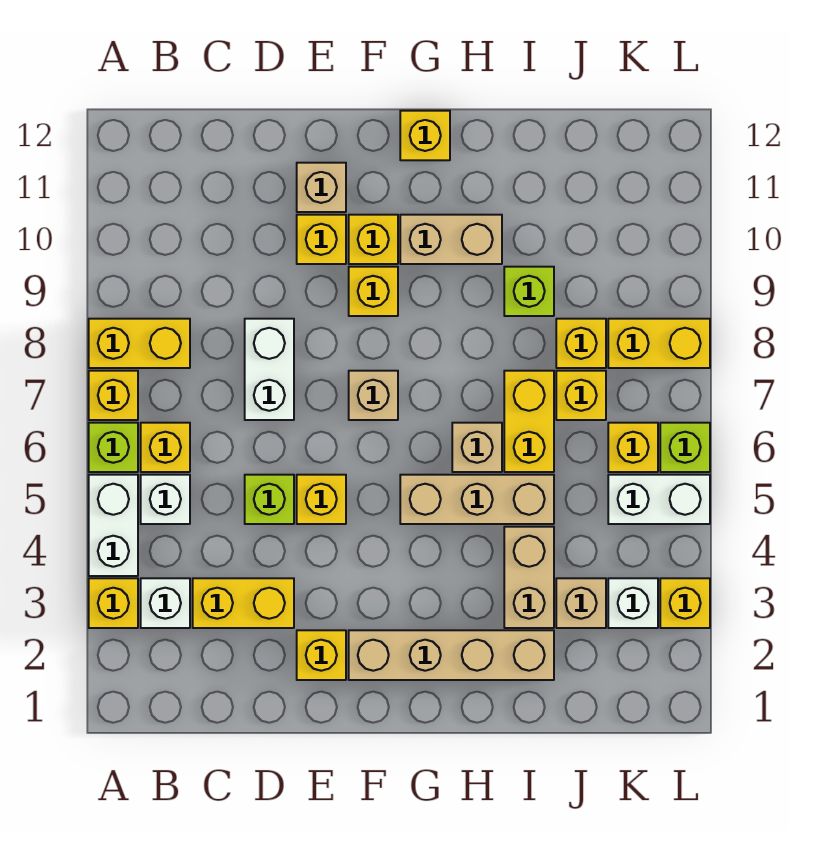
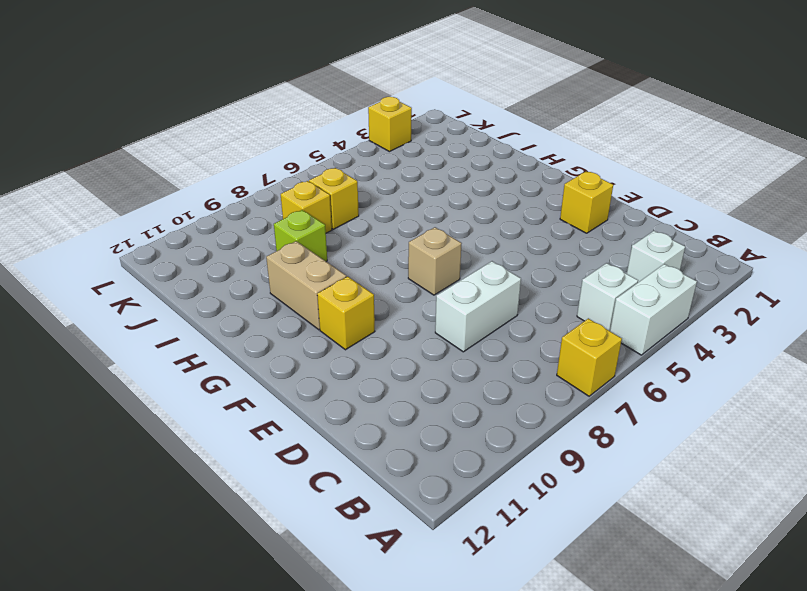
none -> yellow 1x1 brick [89,578,138,628]
none -> lime 1x1 brick [89,423,138,472]
none -> yellow 1x2 brick [89,319,190,368]
none -> yellow 1x1 brick [141,423,190,472]

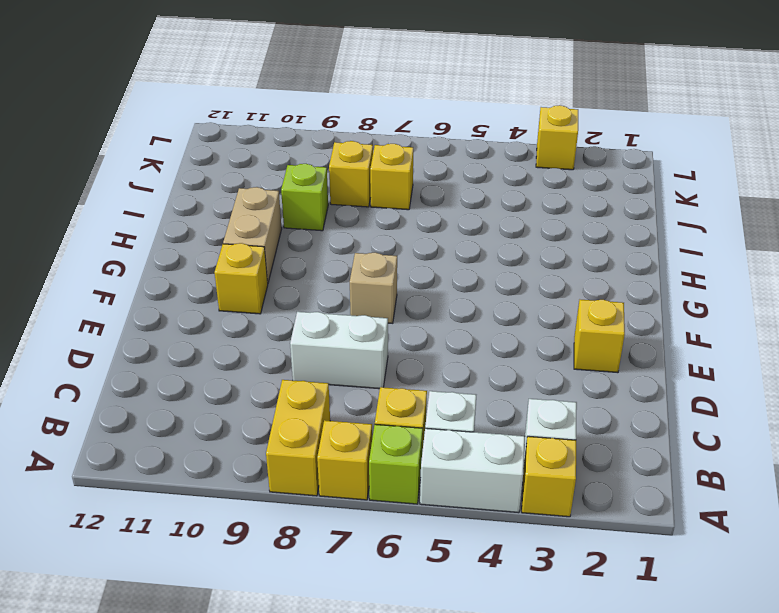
none -> yellow 1x2 brick [193,578,294,628]
none -> lime 1x1 brick [245,475,294,524]
none -> yellow 1x1 brick [297,475,346,524]
none -> yellow 1x1 brick [297,215,346,264]

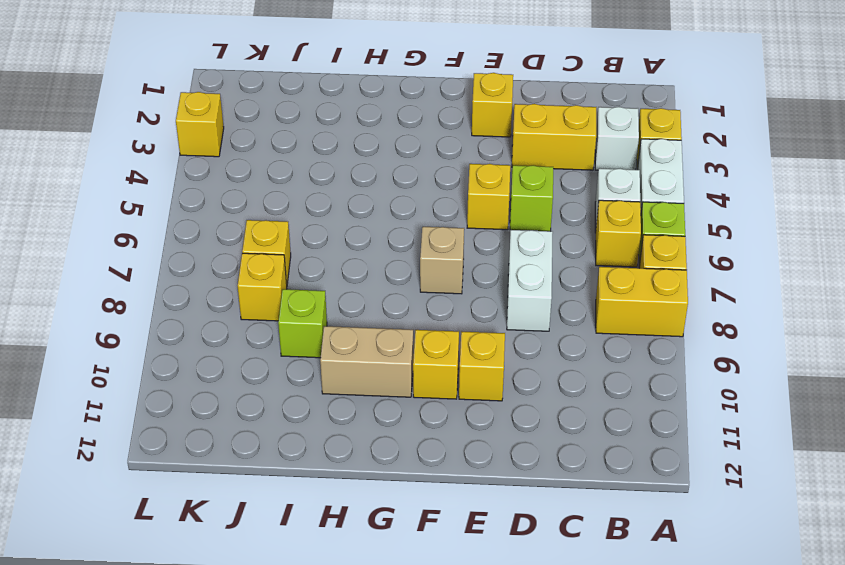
none -> tan 1x1 brick [297,163,346,212]
none -> tan 1x4 brick [349,630,554,680]
none -> yellow 1x1 brick [349,267,398,316]
none -> tan 1x3 brick [400,475,554,524]

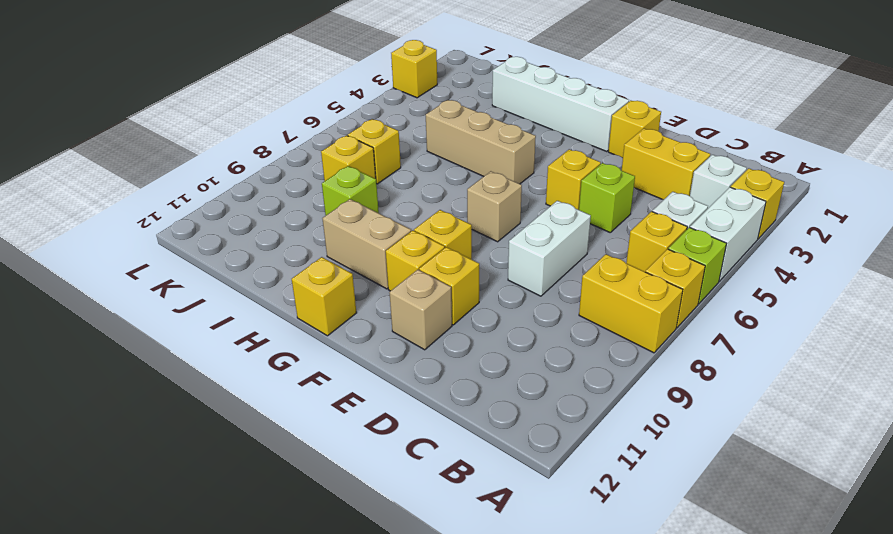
white 1x4 brick [492,57,629,152] -> tan 1x4 brick [349,630,554,680]
none -> tan 1x1 brick [452,423,502,472]
none -> tan 1x2 brick [504,527,554,628]
none -> yellow 1x2 brick [504,371,554,472]
none -> tan 1x1 brick [556,578,606,628]

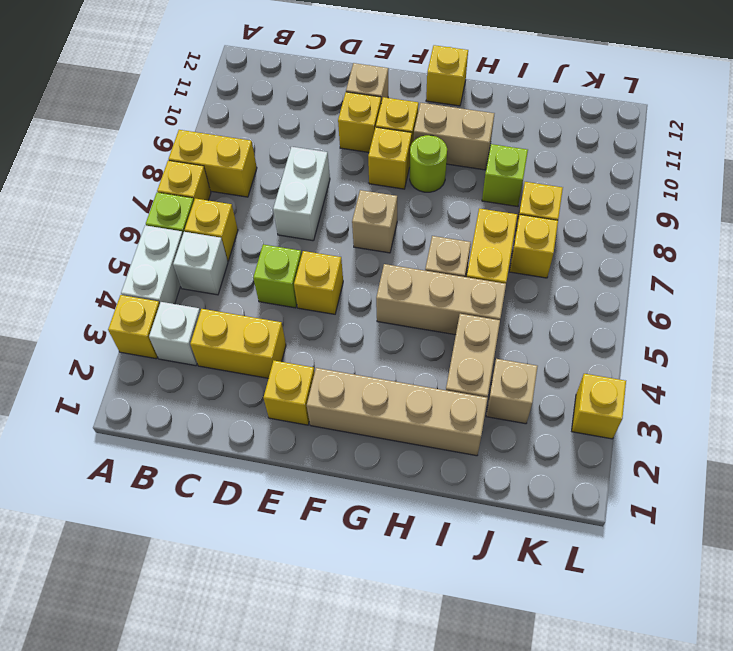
lime 1x1 round brick [410,135,447,192] -> none
none -> white 1x1 brick [608,578,658,628]
none -> white 1x2 brick [608,475,710,524]
none -> yellow 1x1 brick [608,423,658,472]
none -> yellow 1x2 brick [608,319,710,368]

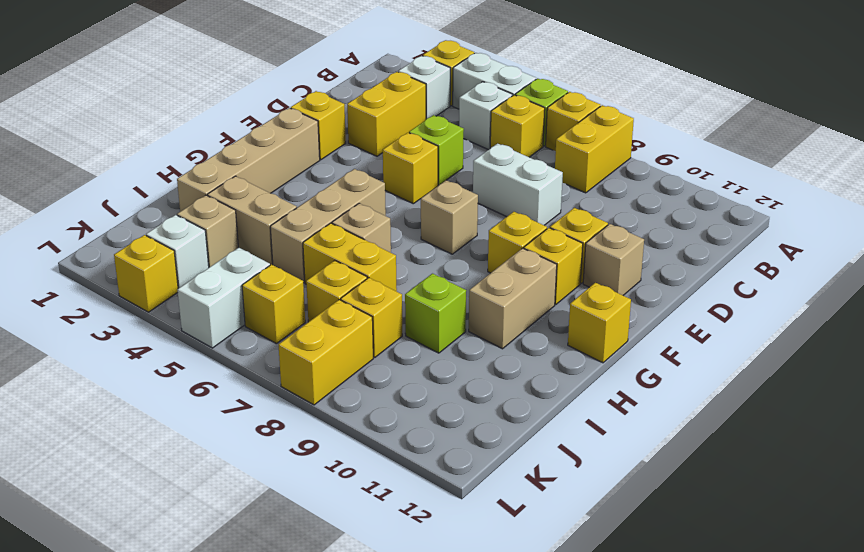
none -> lime 1x1 brick [660,423,710,472]

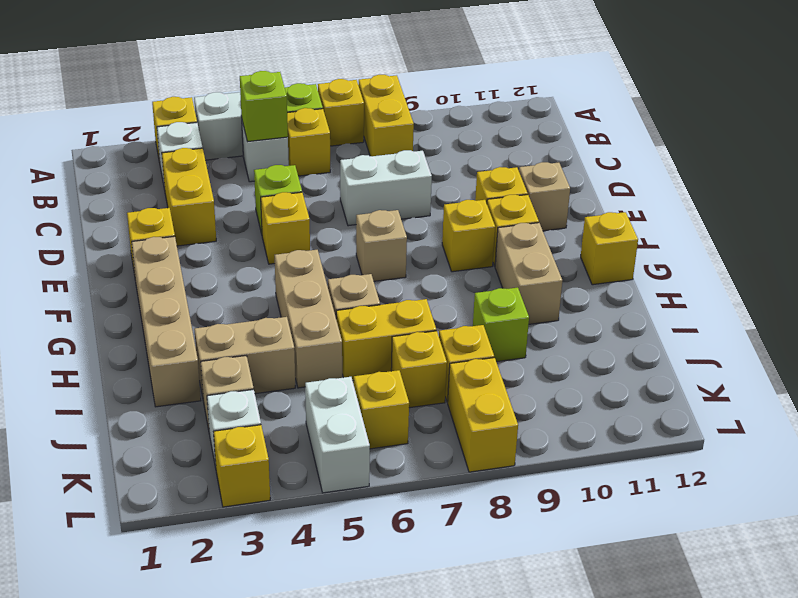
lime 1x1 brick [240,71,288,142] -> lime 1x1 brick moved to [660,423,710,472]

